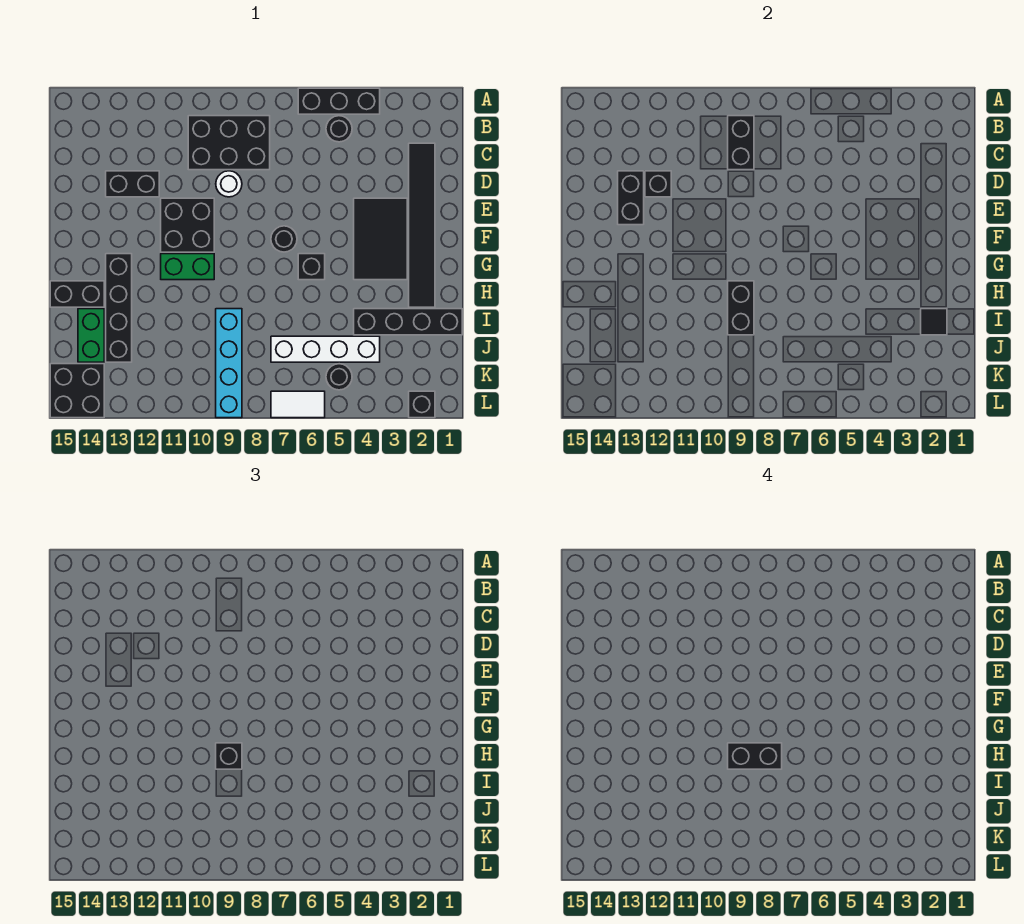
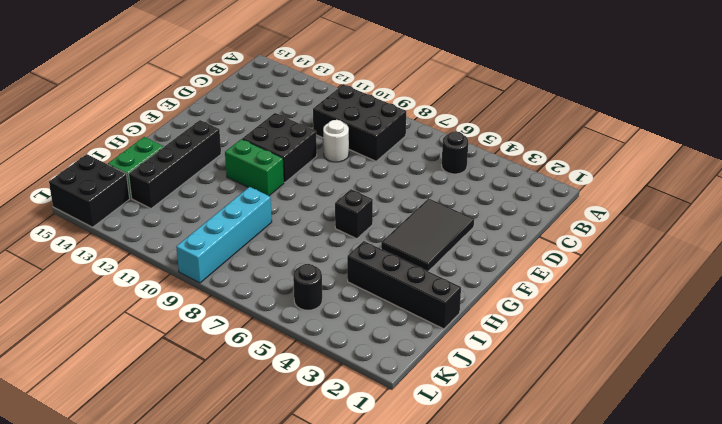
none -> black 1x3 brick [298,88,380,114]
none -> black 1x6 tile [409,143,435,307]
none -> black 1x2 brick [106,171,159,197]

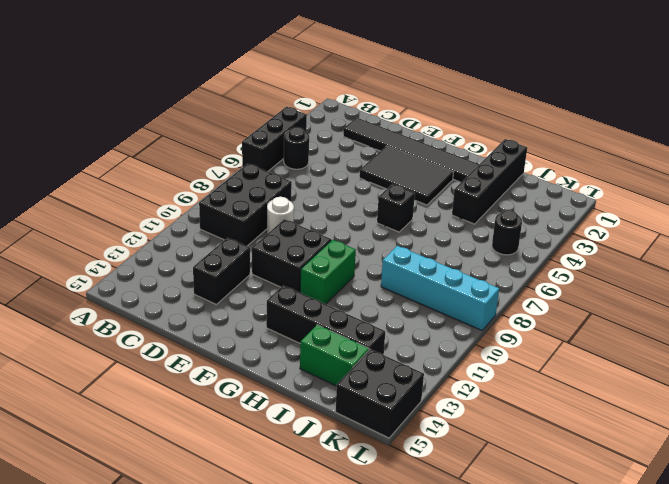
none -> black 1x1 round brick [271,226,297,252]
none -> black 1x2 brick [50,281,104,307]
none -> white 1x4 brick [271,336,380,362]

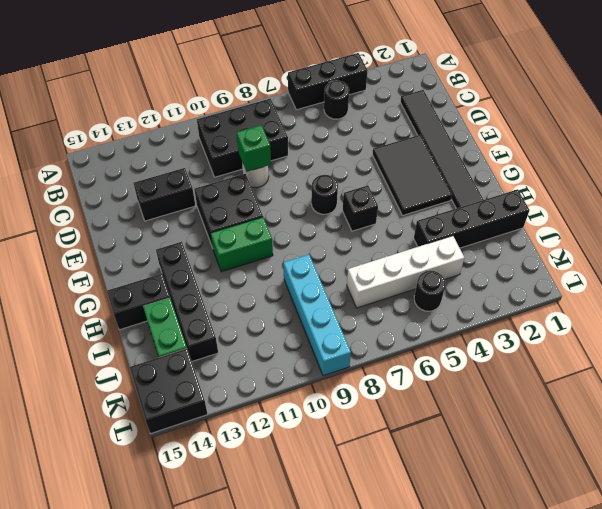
green 1x1 brick [237,125,271,172] -> none
none -> black 1x1 brick [409,391,435,418]
none -> white 1x2 tile [271,391,325,418]
none -> black 1x2 brick [728,116,754,170]

